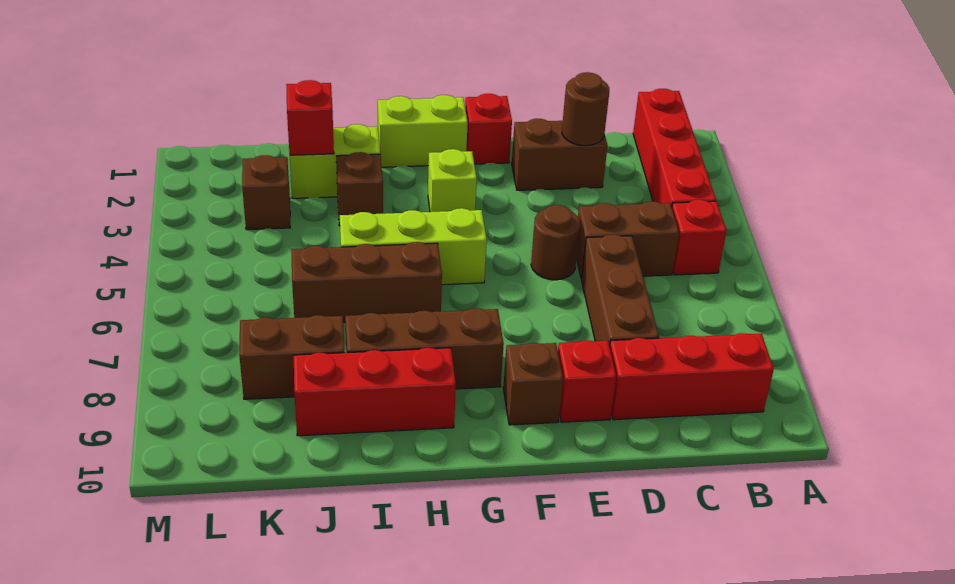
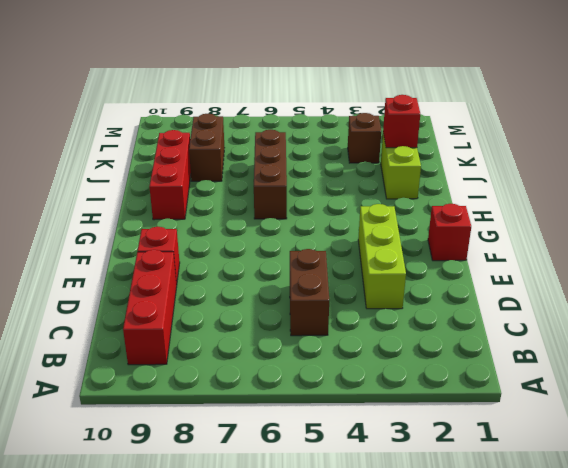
lime 1x3 brick [358,204,406,309] -> lime 1x3 brick moved to [340,208,487,285]
none -> red 1x4 brick [633,89,716,207]
none -> red 1x1 brick [672,200,727,275]
none -> brown 1x2 brick [512,119,608,190]

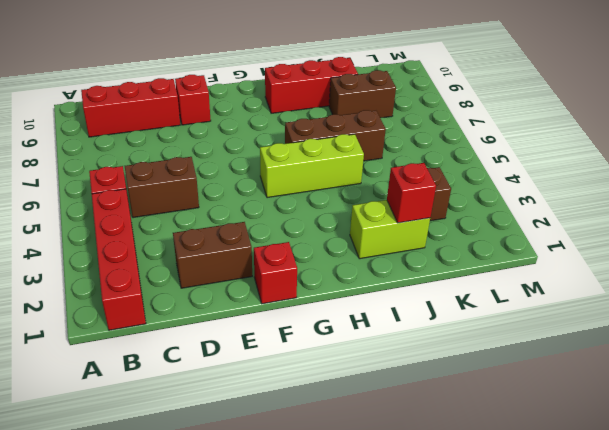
none -> brown 1x3 brick [581,235,659,346]
none -> brown 1x1 round brick [531,205,580,280]
none -> brown 1x1 brick [503,343,563,425]

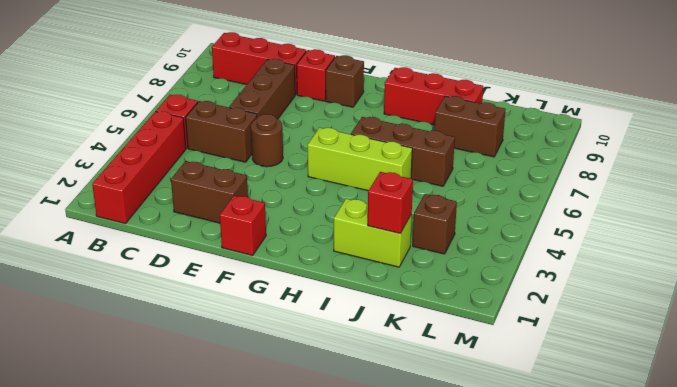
none -> lime 1x2 brick [378,95,468,167]
none -> lime 1x1 brick [428,149,477,212]
none -> brown 1x3 brick [345,308,504,389]

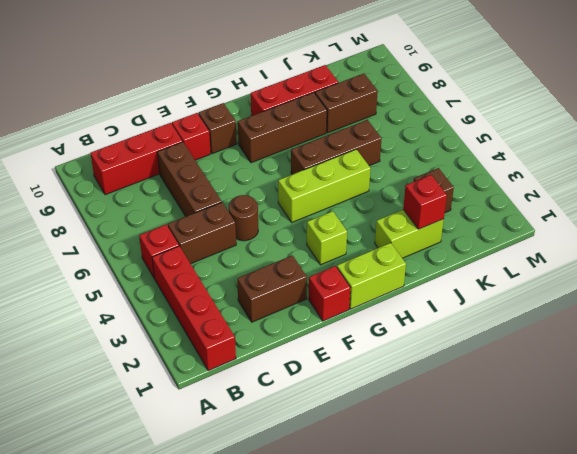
none -> brown 1x1 brick [336,152,383,226]
none -> brown 1x1 round brick [562,72,609,146]

